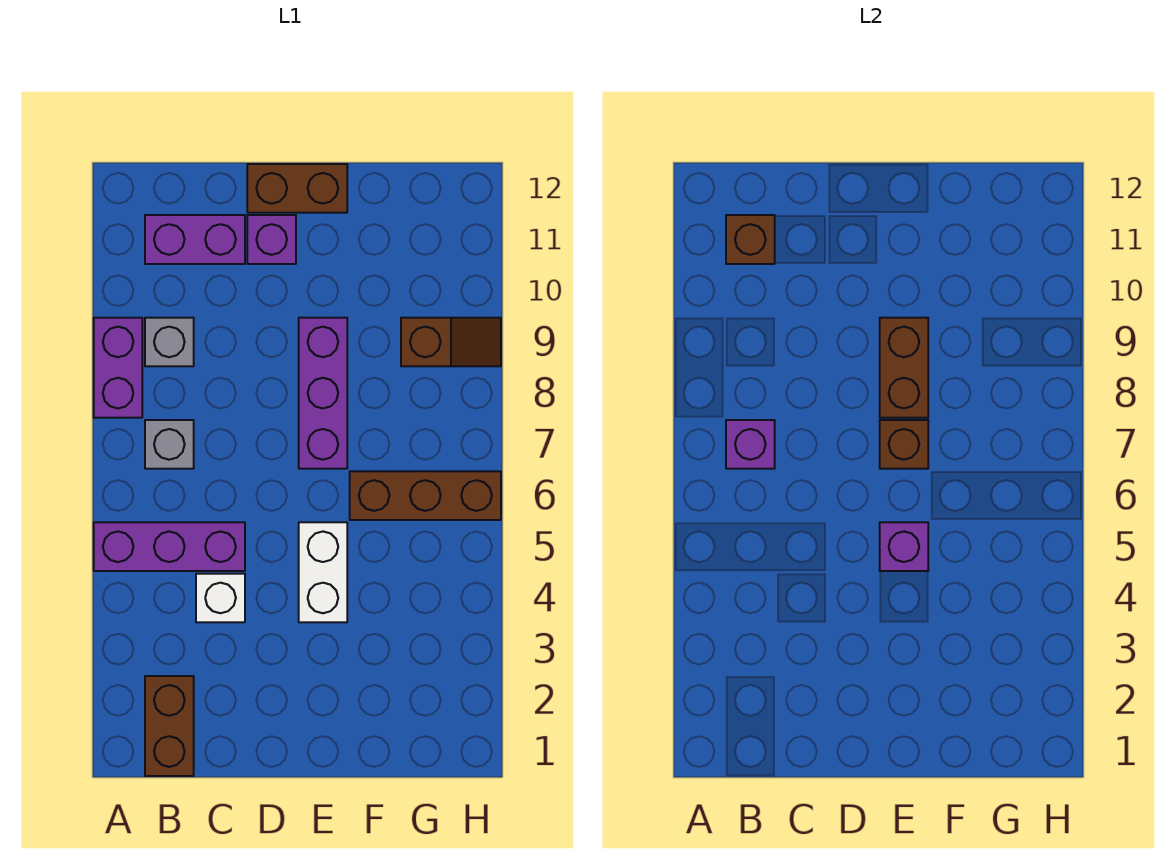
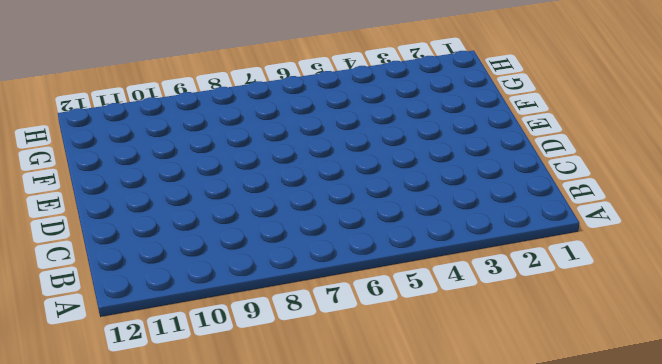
none -> purple 1x3 brick [94,522,245,571]
none -> purple 1x2 brick [94,318,142,418]
none -> brown 1x2 brick [145,676,194,776]

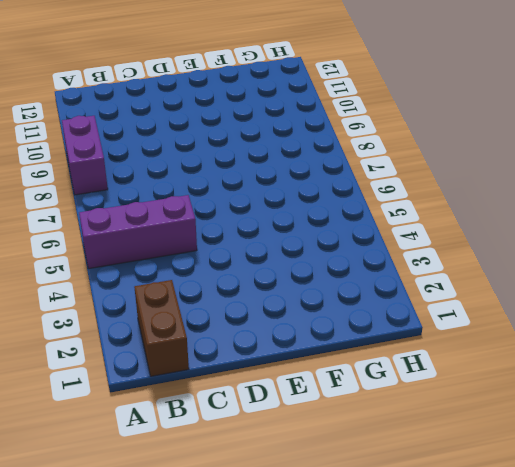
none -> grey 1x1 brick [145,420,194,469]
none -> grey 1x1 brick [145,318,194,366]
none -> purple 1x2 brick [145,215,245,264]

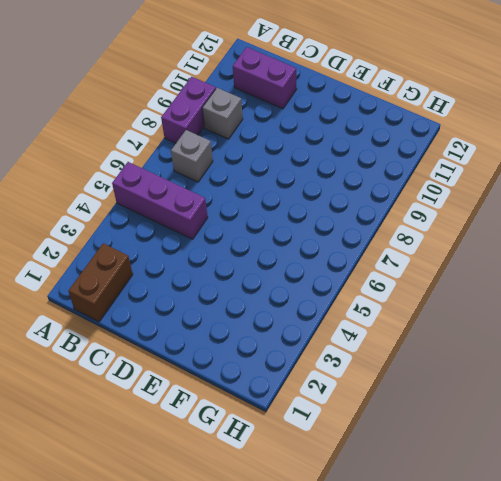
none -> white 1x1 brick [196,574,245,622]
none -> purple 1x1 brick [247,215,296,264]
none -> brown 1x2 brick [247,164,347,213]

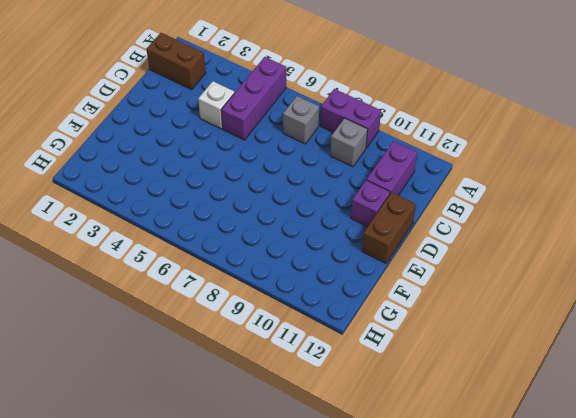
none -> white 1x2 brick [299,522,347,622]
none -> purple 1x3 brick [299,318,347,469]
none -> brown 1x3 brick [350,471,501,520]

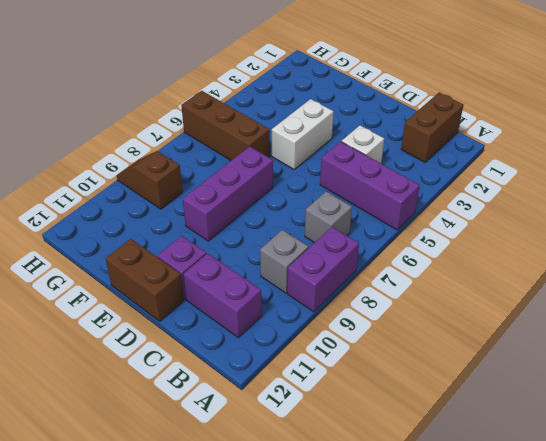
none -> purple 1x1 brick [726,420,775,469]
none -> brown 1x1 brick [726,215,775,264]
none -> purple 1x1 brick [880,522,928,571]

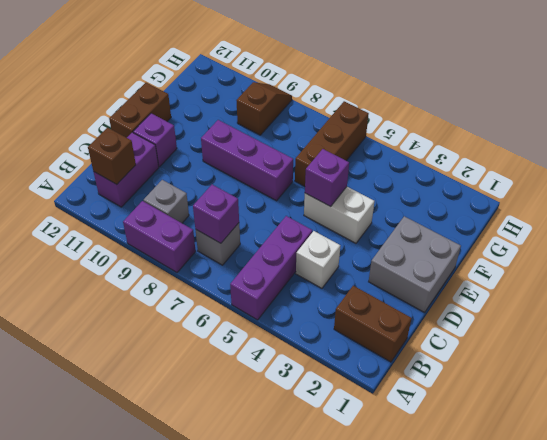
grey 2x2 brick [369,216,461,313] -> none
none -> brown 1x1 brick [880,420,928,469]
none -> brown 1x2 brick [880,318,928,418]

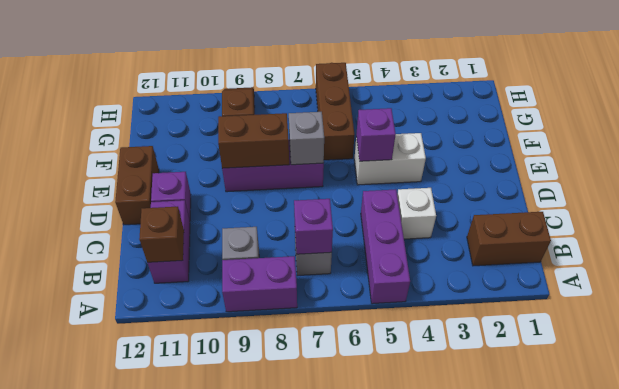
grey 1x1 brick [289,112,324,165] -> brown 1x1 brick [880,420,928,469]

